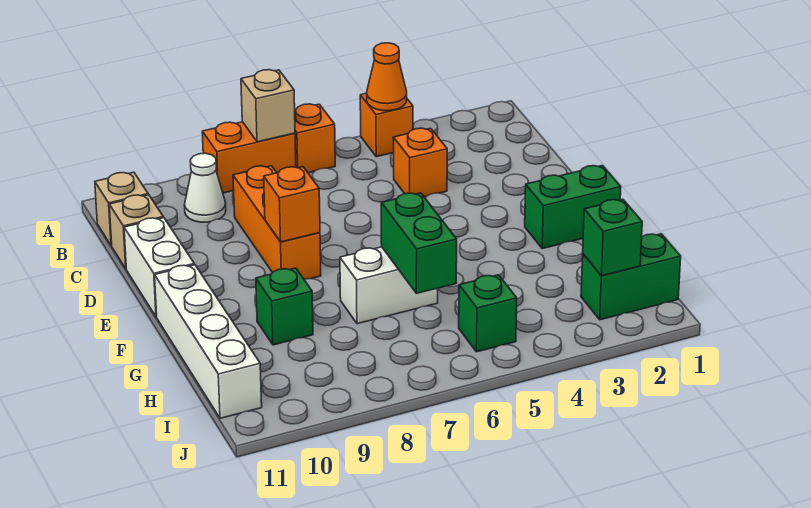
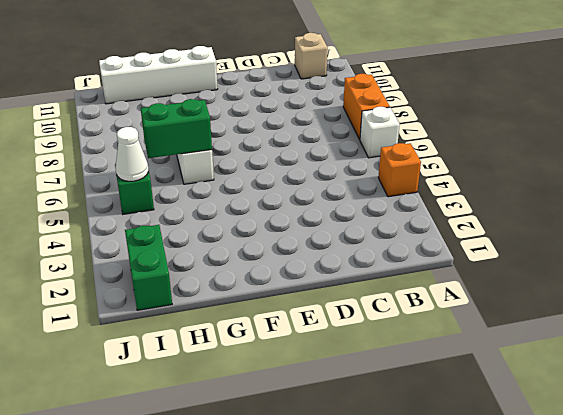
white 1x1 brick [360,107,400,158] -> orange 1x1 brick [295,104,335,173]
white 1x1 cone [115,127,148,181] -> white 1x1 cone moved to [185,153,226,222]
none -> orange 1x1 brick [393,128,447,197]
none -> orange 1x3 brick [233,166,321,279]
none -> tan 1x1 brick [109,195,163,268]

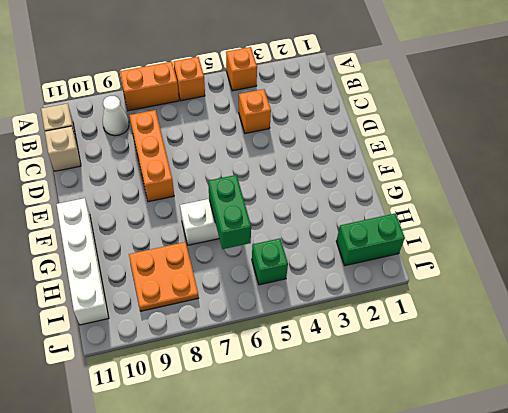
orange 2x2 plate [129,242,199,311] -> none
none -> white 1x2 brick [124,218,194,317]
none -> green 1x2 brick [525,166,621,249]
none -> green 1x1 brick [256,268,313,345]

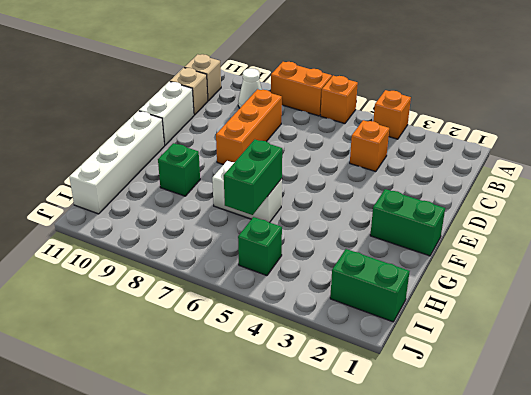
none -> orange 1x1 cone [367,43,407,111]
none -> tan 1x1 brick [241,70,295,142]
none -> orange 1x1 brick [264,167,320,242]

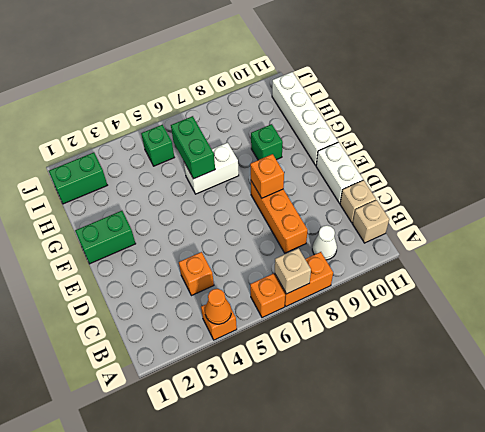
none -> green 1x1 brick [583,199,642,276]

